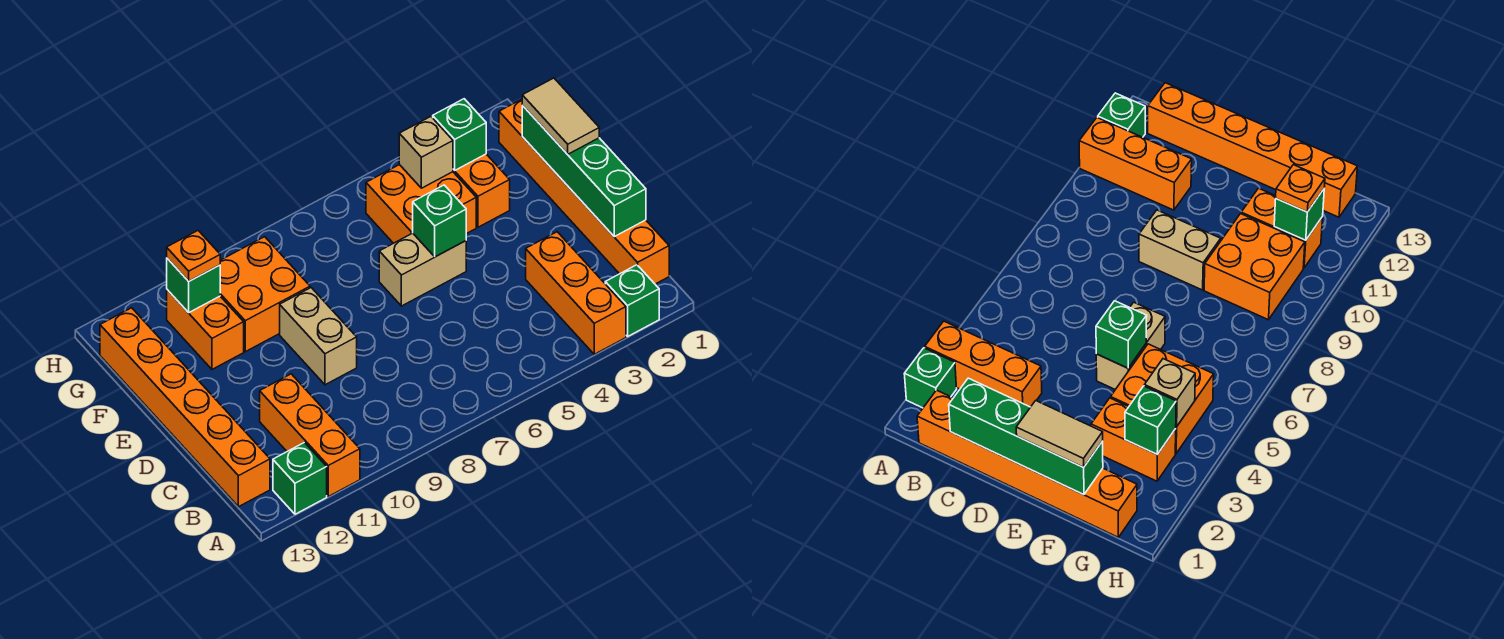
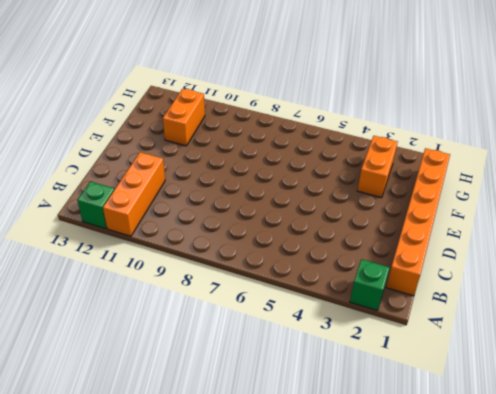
none -> orange 1x3 brick [526,232,626,354]
none -> orange 1x6 brick [100,308,270,507]
none -> tan 1x2 brick [280,288,357,385]

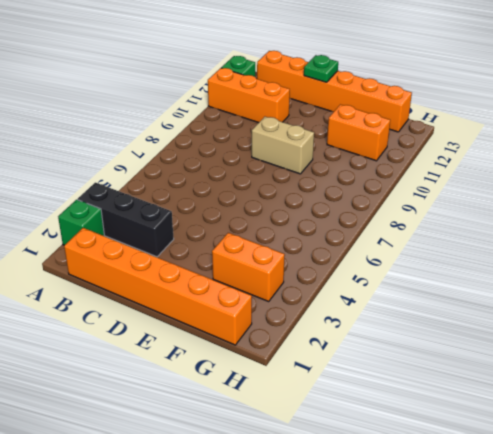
black 1x3 brick [78,183,174,257] -> orange 1x3 brick [526,232,626,354]
green 1x1 plate [304,55,338,82] -> none
none -> tan 1x2 brick [379,233,466,306]
none -> orange 2x2 brick [366,165,476,243]
none -> orange 2x2 brick [220,237,310,352]

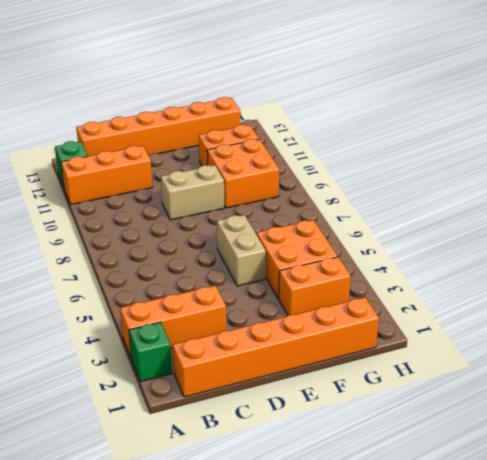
none -> green 1x4 brick [522,106,646,237]
none -> green 1x1 brick [413,185,466,257]
none -> green 1x1 brick [433,99,486,170]

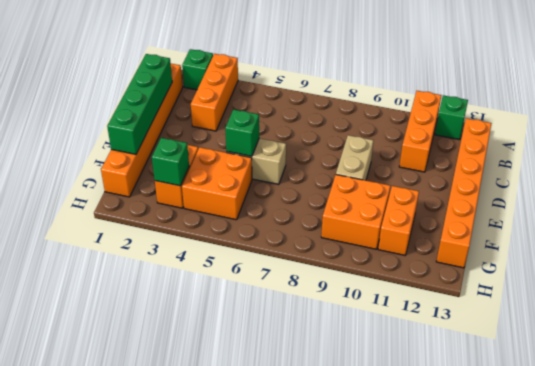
none -> tan 1x1 brick [399,117,453,188]
none -> green 1x1 brick [167,258,220,313]
none -> tan 1x2 tile [522,78,599,154]

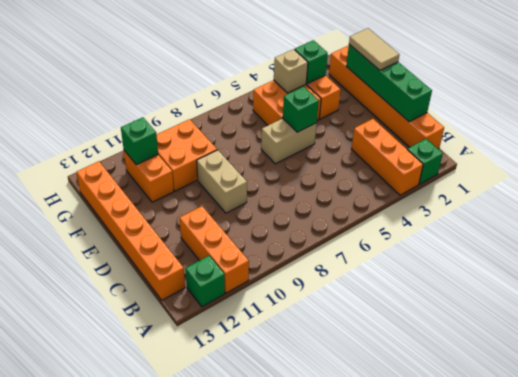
none -> orange 1x1 plate [167,231,220,281]

